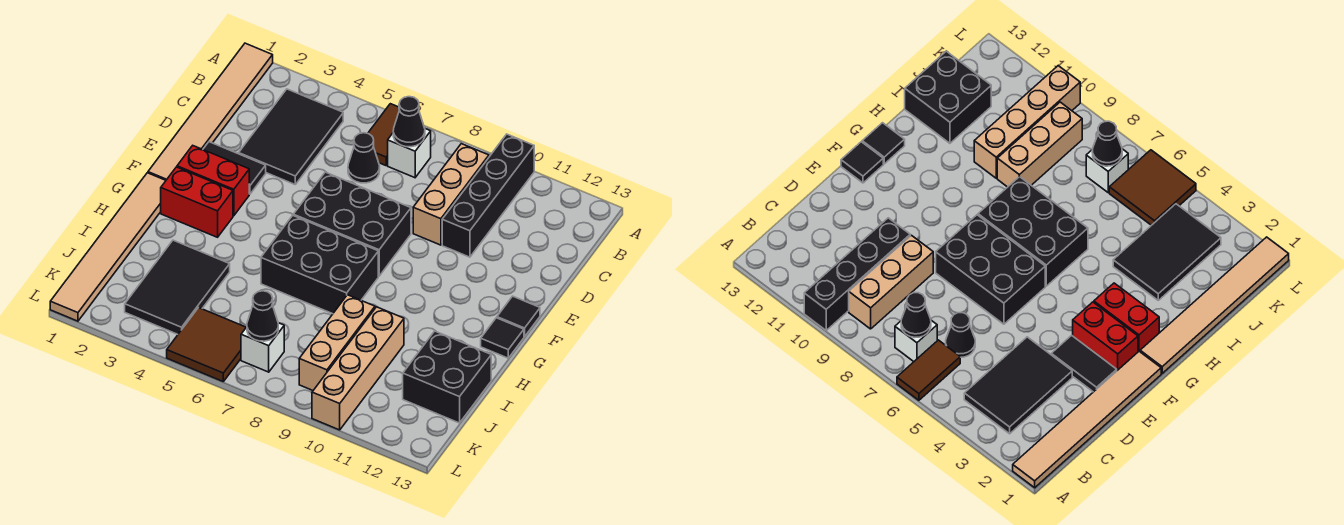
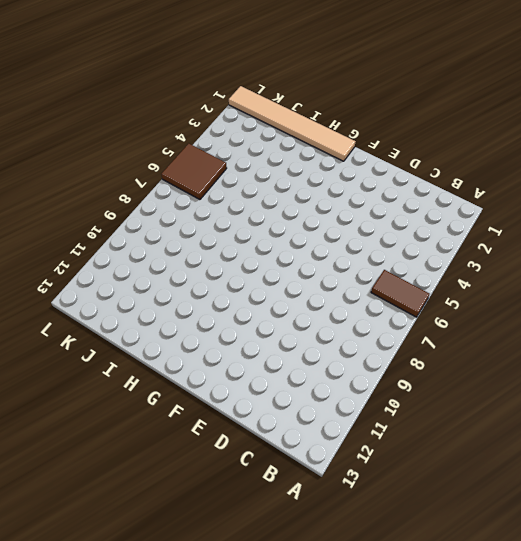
none -> tan 1x6 tile [148,43,273,180]
none -> black 1x4 brick [442,134,534,257]
none -> black 2x3 tile [239,89,343,184]

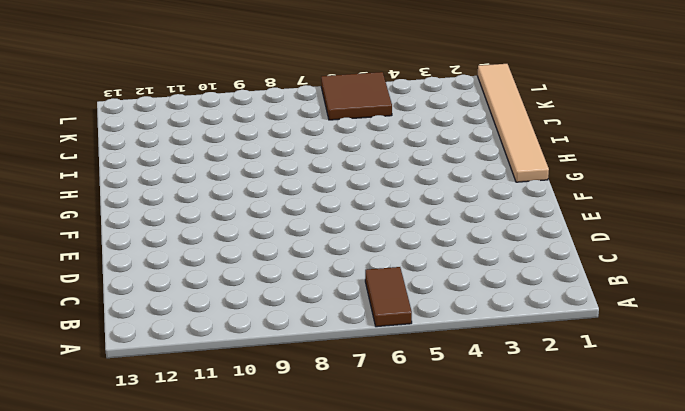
none -> tan 1x6 tile [148,43,273,180]
none -> black 1x4 brick [442,134,534,257]
none -> black 2x3 tile [239,89,343,184]

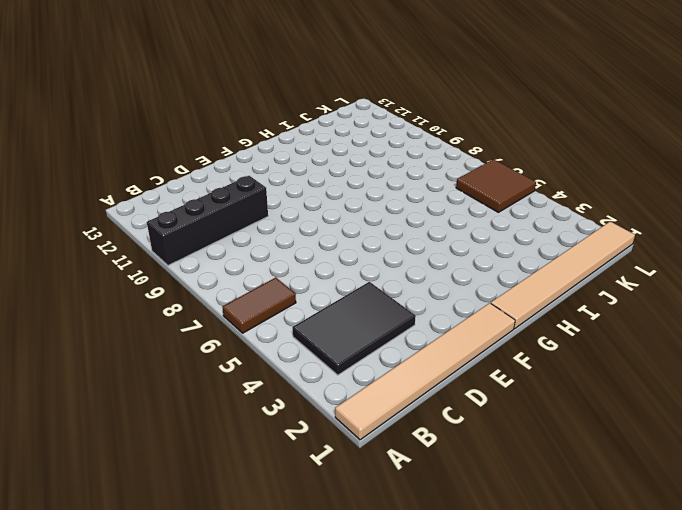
none -> white 1x1 brick [388,129,431,178]
none -> tan 1x3 brick [413,144,489,245]
none -> black 1x1 cone [348,133,380,183]

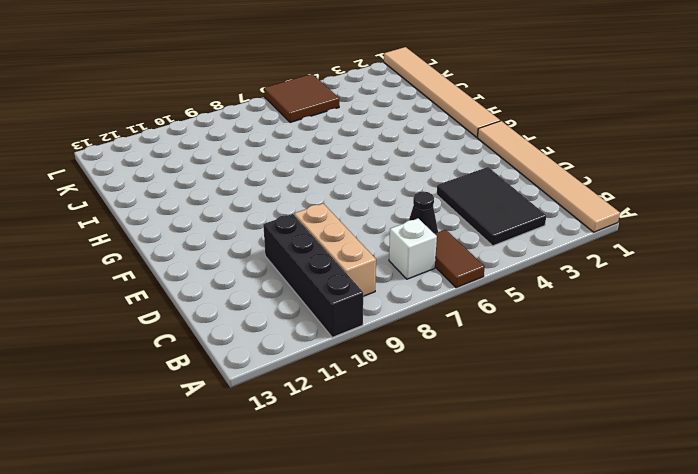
none -> black 1x2 tile [203,142,266,194]
none -> black 2x3 brick [293,172,411,276]
none -> red 1x2 brick [177,146,249,216]

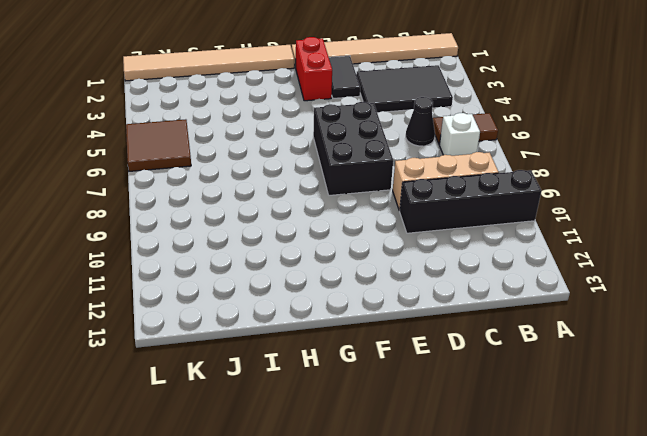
none -> black 1x1 tile [497,296,540,337]
none -> red 1x2 brick [161,167,233,237]
none -> black 2x3 brick [261,216,378,314]

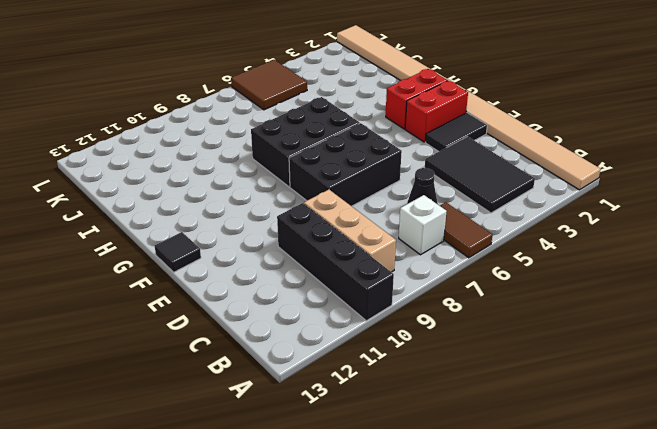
none -> black 1x1 tile [481,318,524,358]
none -> black 2x3 tile [125,240,230,334]
none -> tan 1x3 brick [299,295,375,390]

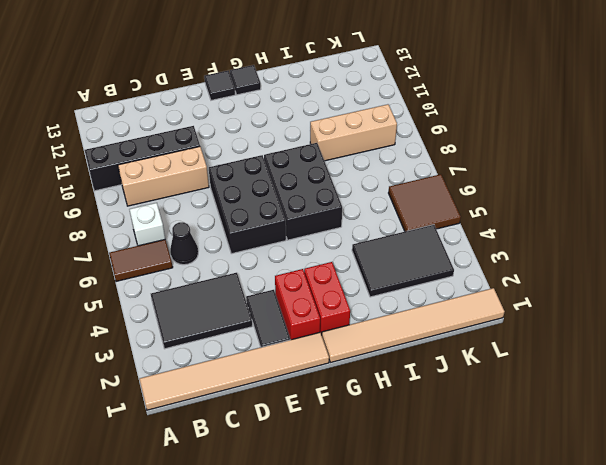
none -> tan 1x4 brick [312,307,404,430]
none -> black 2x2 brick [403,331,491,423]
none -> white 1x1 brick [241,323,284,372]

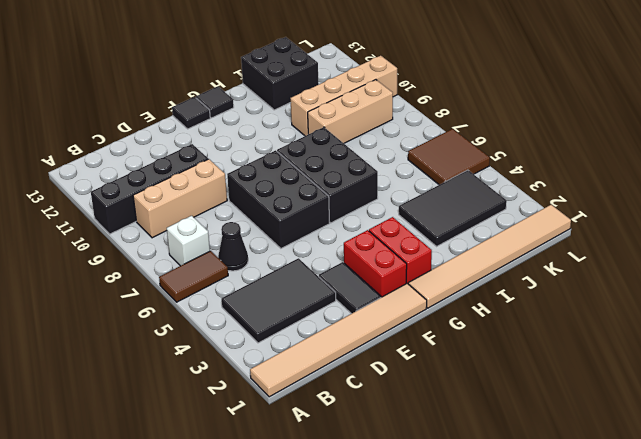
none -> white 1x1 brick [241,323,284,372]
none -> black 1x1 cone [393,97,425,147]
none -> black 1x1 cone [247,291,278,341]

